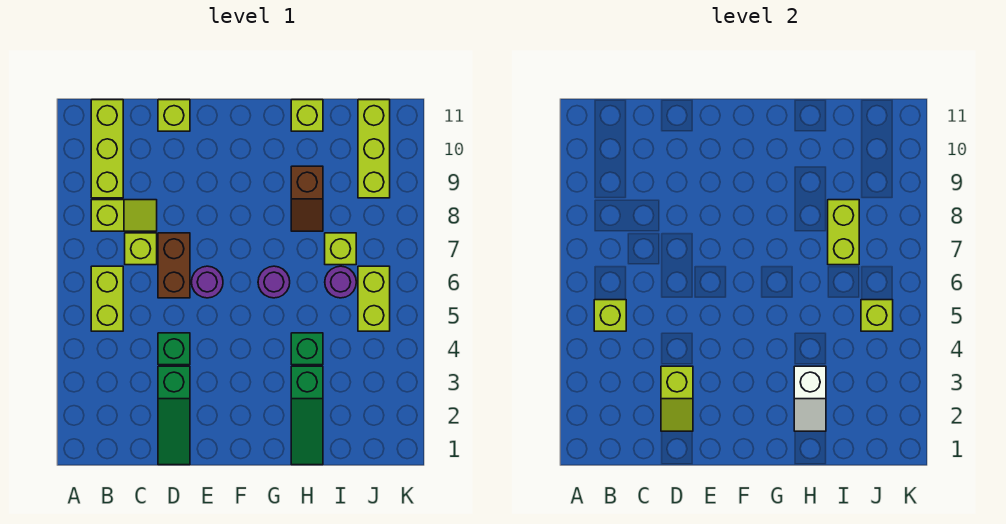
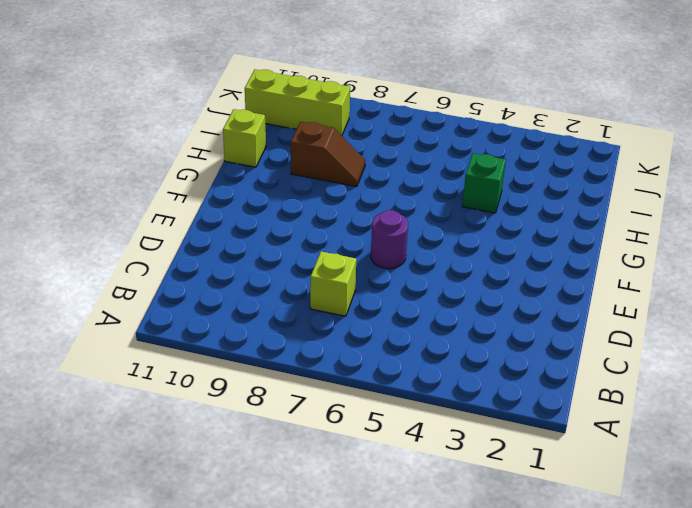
none -> lime 1x2 brick [91,266,123,331]
none -> lime 1x2 slope [91,200,157,231]
none -> lime 1x3 brick [91,100,123,198]

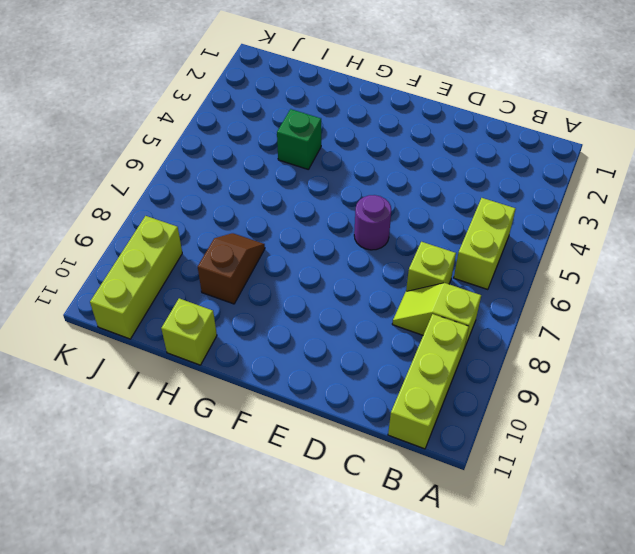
none -> green 1x3 slope [158,366,190,465]
none -> green 1x1 brick [158,333,190,365]
none -> brown 1x2 brick [158,233,190,298]

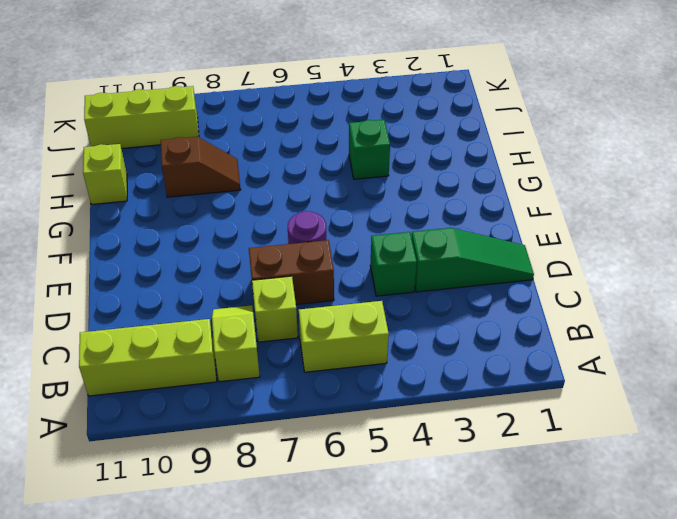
none -> lime 1x1 brick [158,100,190,131]
none -> purple 1x1 round brick [258,266,290,298]
none -> green 1x3 slope [291,366,323,465]

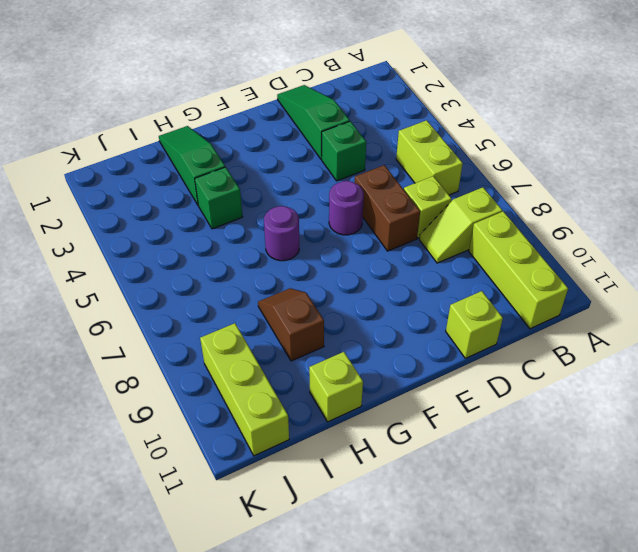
none -> purple 1x1 round brick [325,266,356,298]
none -> lime 1x1 brick [325,233,356,265]
none -> lime 1x2 brick [358,266,390,331]

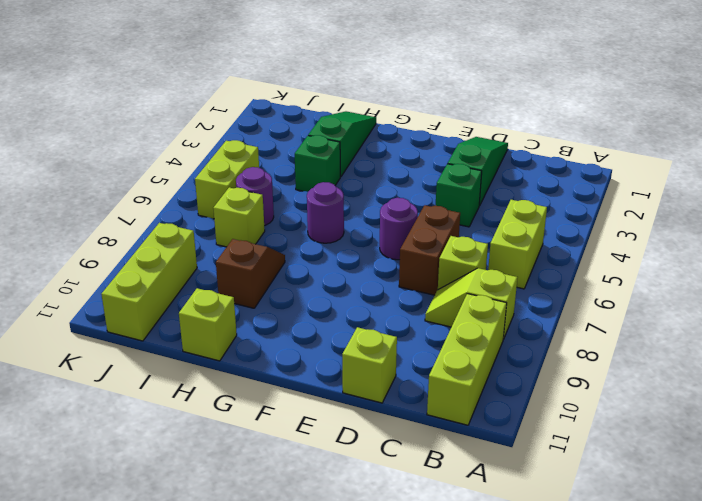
none -> lime 1x1 brick [594,300,626,331]
none -> lime 1x2 slope [661,366,693,431]
none -> white 1x2 slope [794,366,826,431]

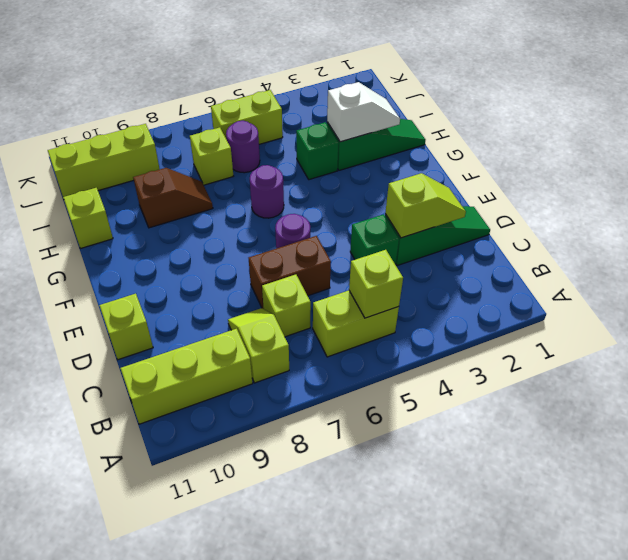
none -> lime 1x2 brick [828,200,859,265]
none -> lime 1x1 brick [861,300,893,331]

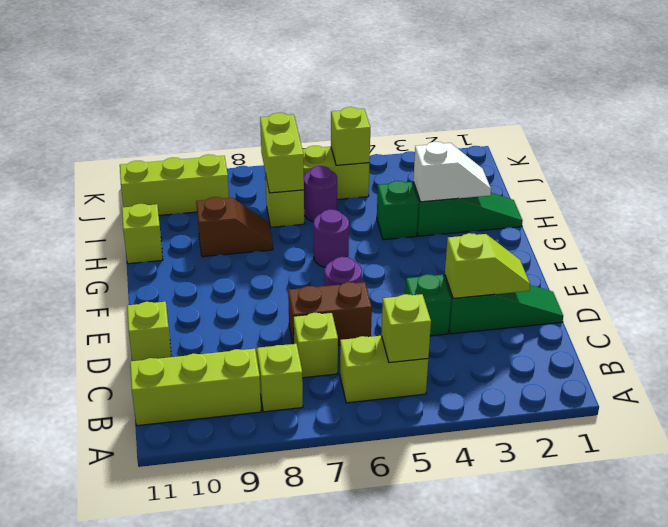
lime 1x2 brick [260,113,304,193] -> lime 1x2 brick turned to [828,200,859,265]

